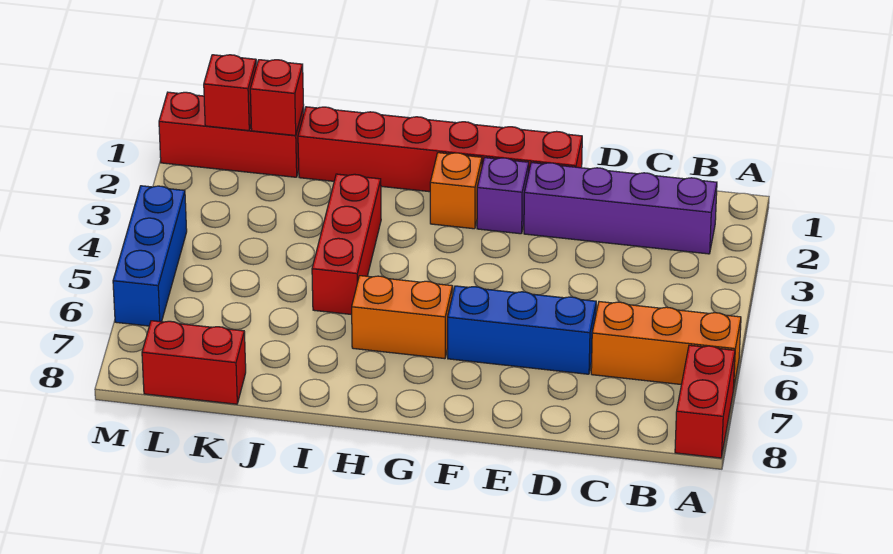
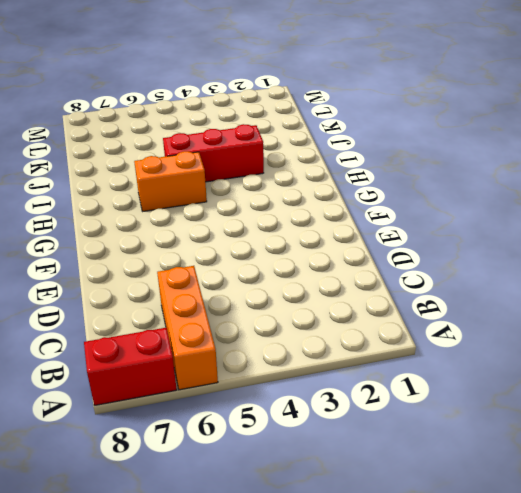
orange 1x2 brick [134,151,207,211] -> orange 1x2 brick turned to [352,276,453,359]
none -> purple 1x4 brick [524,163,717,254]
none -> blue 1x3 brick [448,286,596,374]
none -> red 1x6 brick [298,107,582,192]

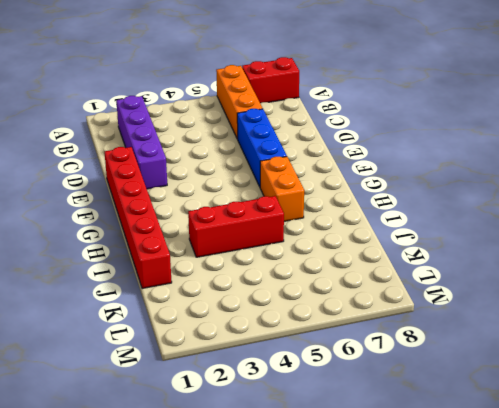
none -> purple 1x1 brick [477,158,529,234]
none -> orange 1x1 brick [430,153,482,229]
none -> red 1x3 brick [159,92,304,177]

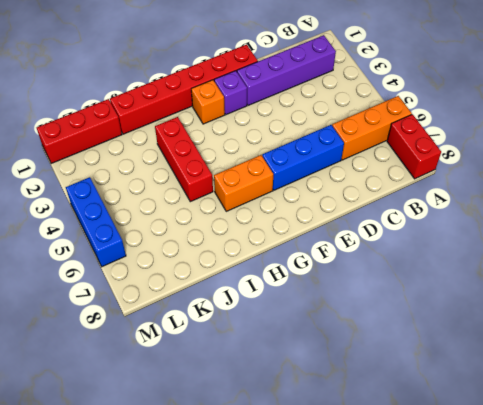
none -> red 1x2 brick [142,321,246,404]
none -> red 1x1 brick [250,60,304,136]
none -> red 1x1 brick [204,55,256,131]

